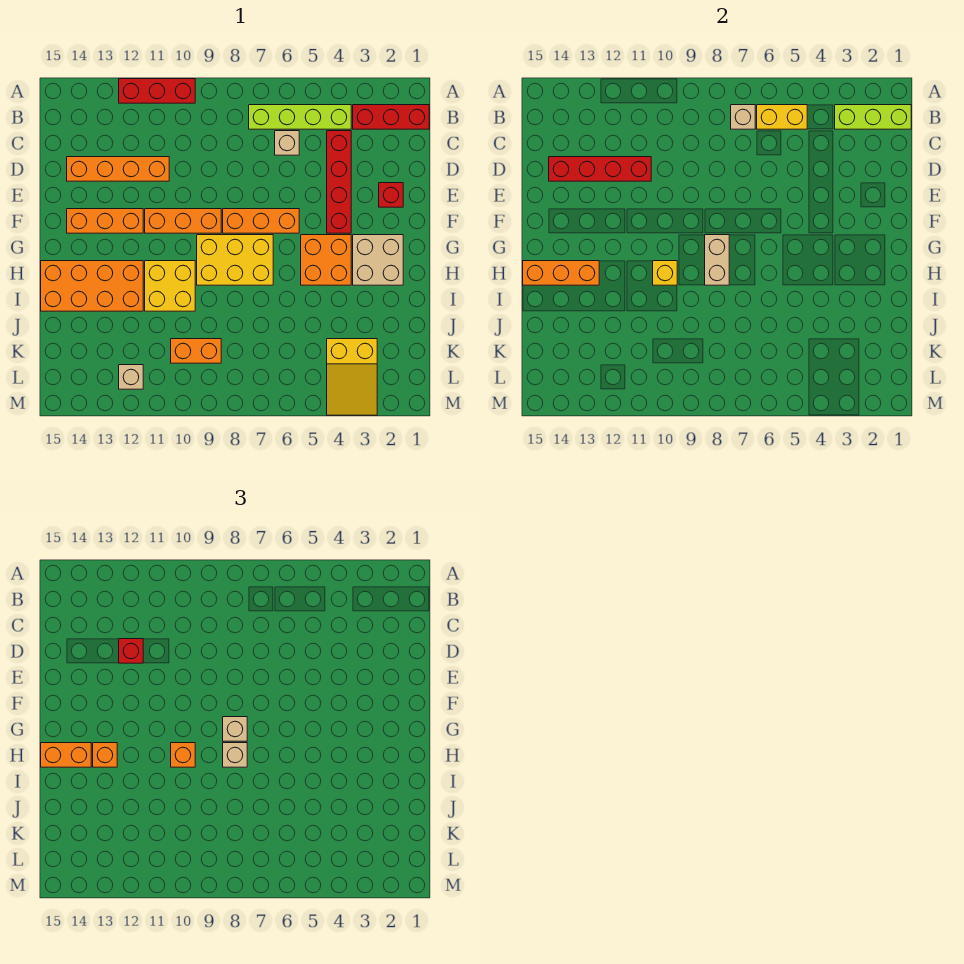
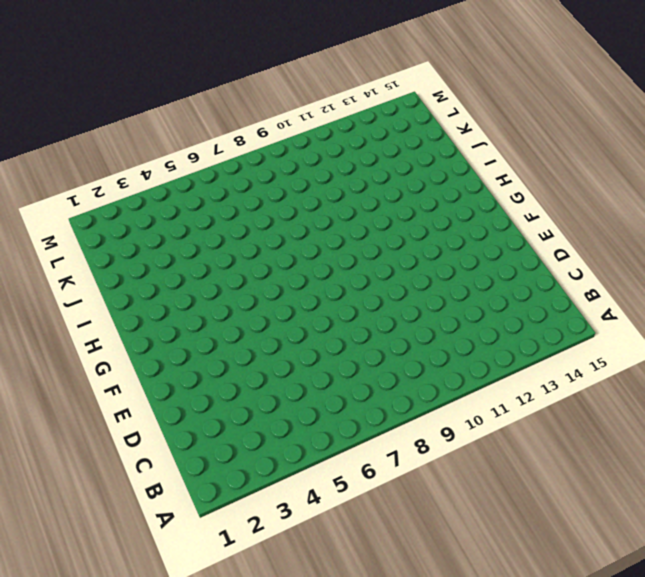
none -> red 1x3 brick [119,79,195,103]
none -> red 1x3 brick [353,105,429,129]
none -> lime 1x4 brick [249,105,351,129]
none -> red 1x4 brick [327,131,351,233]

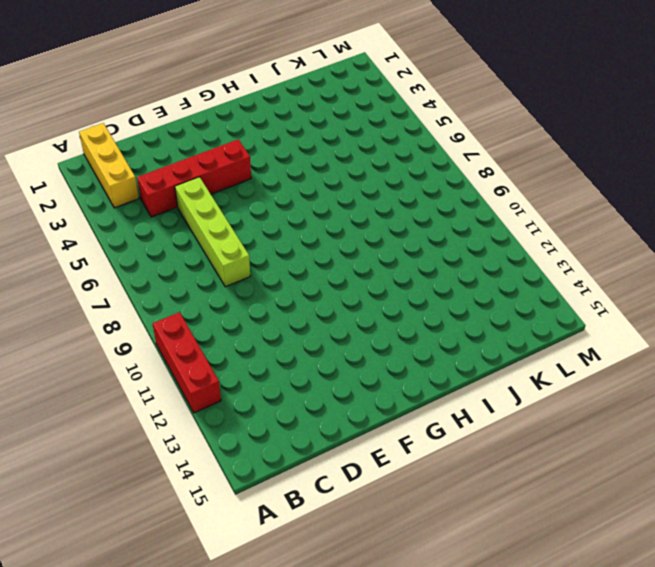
yellow 1x3 brick [79,123,139,208] -> red 1x3 brick [353,105,429,129]
lime 1x4 brick [175,177,250,287] -> lime 1x4 brick moved to [249,105,351,129]
none -> tan 1x1 brick [275,131,299,155]
none -> orange 1x4 brick [67,157,169,181]
none -> red 1x1 brick [379,183,403,207]
none -> orange 1x3 brick [223,209,299,233]

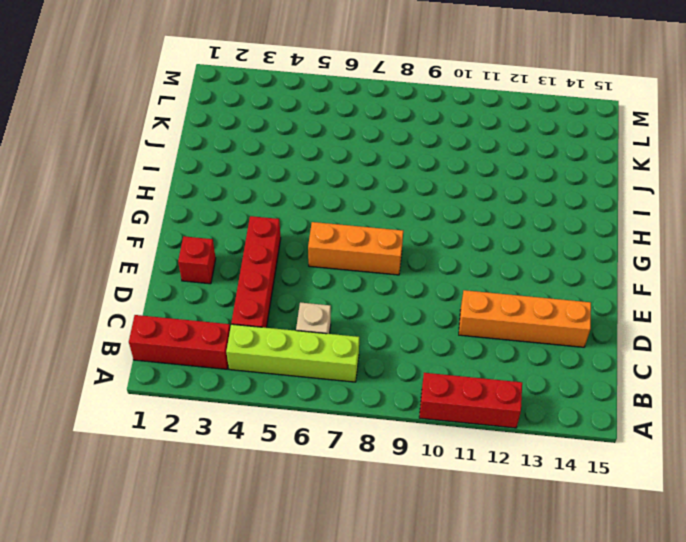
none -> orange 1x3 brick [145,209,221,233]
none -> orange 1x3 brick [67,209,143,233]
none -> tan 2x2 brick [353,235,403,285]
none -> orange 2x2 brick [301,235,351,285]

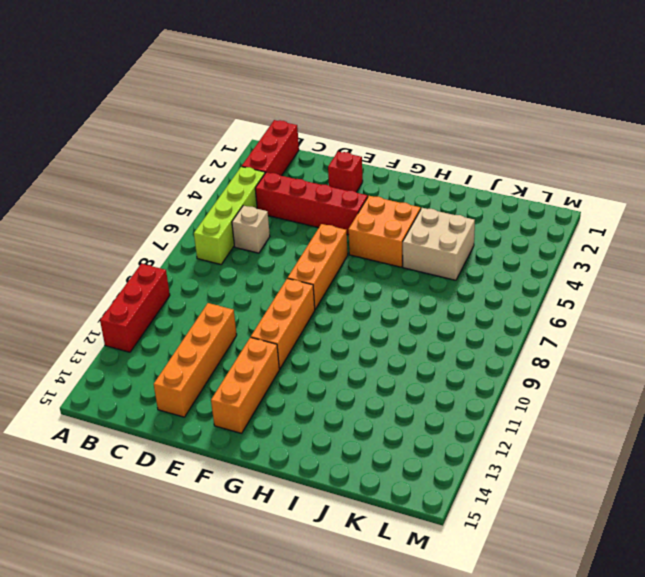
tan 2x2 brick [403,208,475,280] -> tan 2x2 brick moved to [353,235,403,285]
none -> yellow 2x3 brick [197,235,273,285]
none -> yellow 2x2 brick [145,261,195,311]
none -> orange 2x4 brick [41,261,143,311]
none -> yellow 2x3 slope [327,339,377,415]

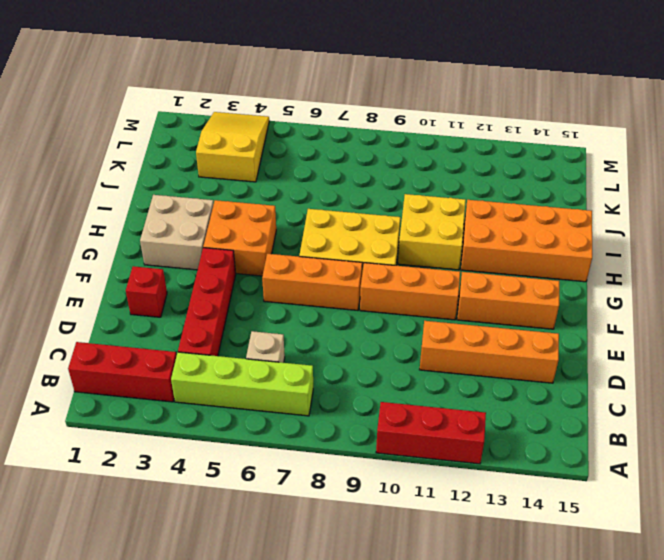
none -> orange 1x2 brick [171,339,221,363]
none -> tan 1x1 brick [119,365,143,389]
none -> lime 1x3 brick [835,105,911,129]
none -> yellow 1x2 brick [757,105,807,129]

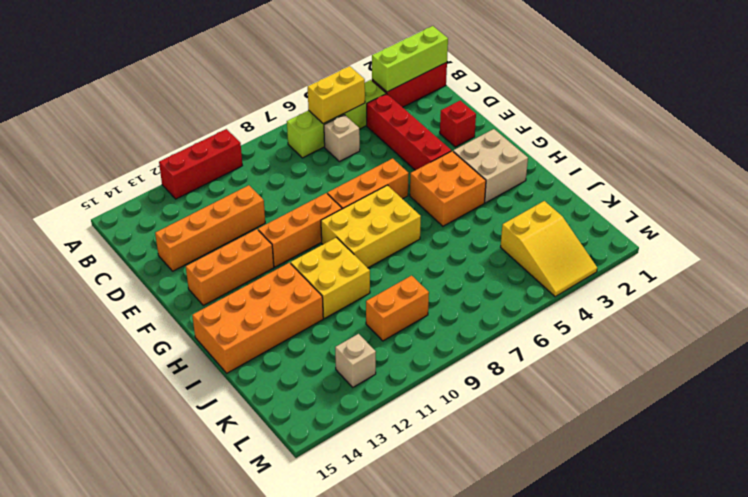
none -> tan 1x1 brick [731,105,755,129]
none -> red 1x4 brick [549,157,651,181]
none -> tan 1x2 brick [705,235,729,285]
none -> yellow 1x1 brick [653,261,677,285]

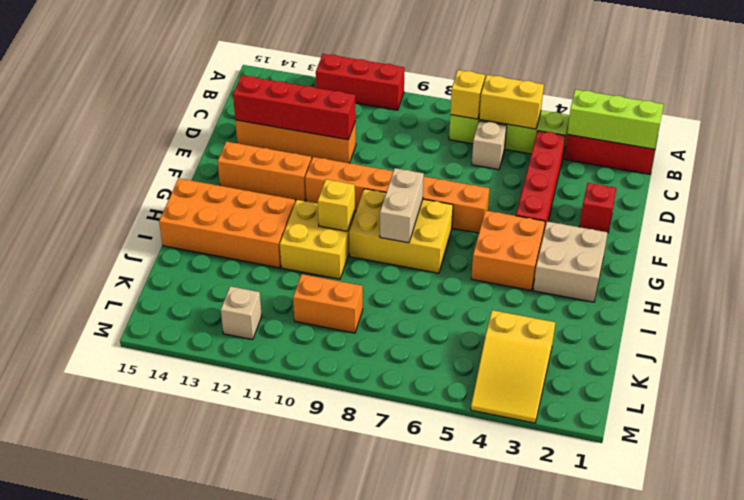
yellow 1x1 brick [450,70,485,119] -> tan 1x1 brick [731,105,755,129]
none -> orange 1x3 brick [523,261,599,285]
none -> red 1x1 brick [119,639,143,663]
none -> tan 1x1 brick [223,717,247,741]
none -> tan 1x1 brick [223,743,247,767]

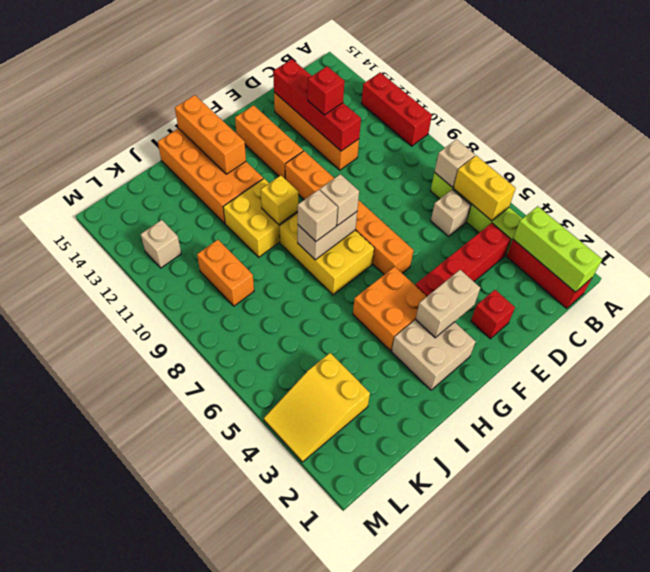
tan 1x2 brick [416,270,480,338] -> none
none -> orange 1x1 brick [171,743,195,767]
none -> orange 1x1 brick [93,743,117,767]
none -> orange 1x2 brick [41,743,91,767]

